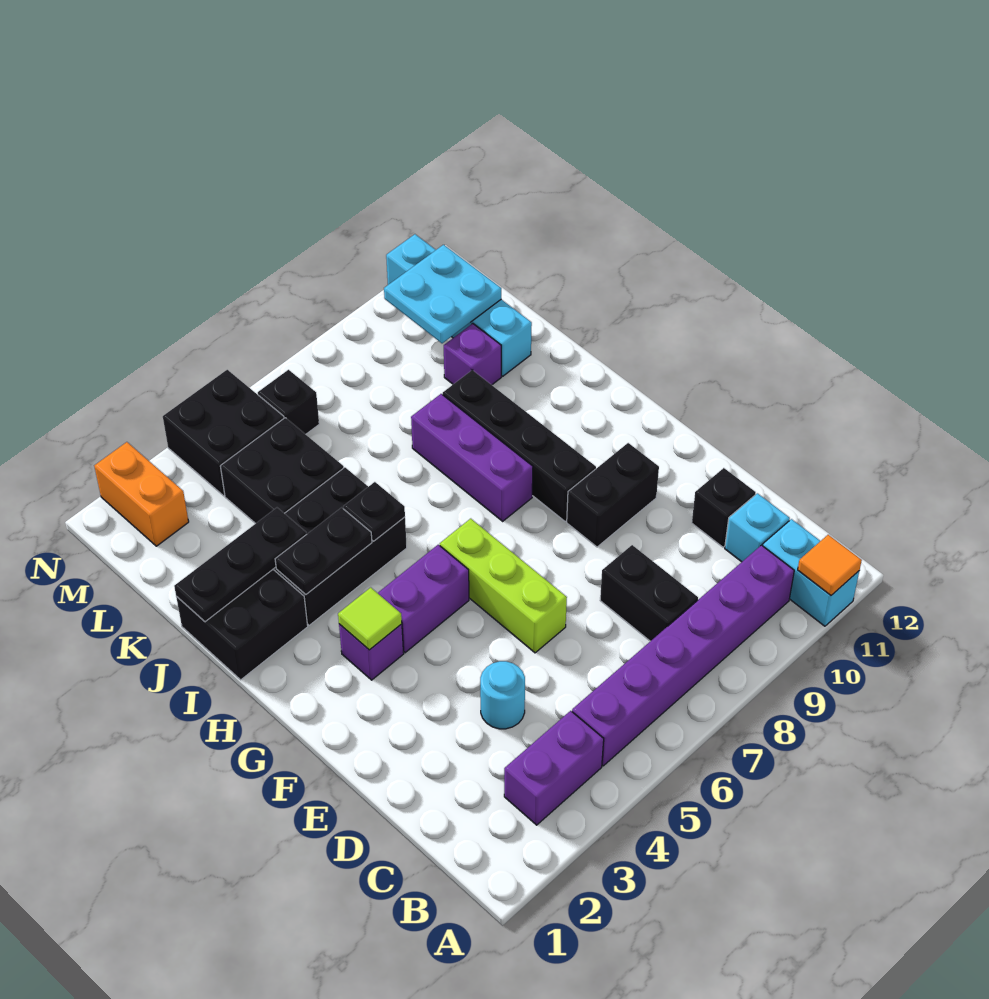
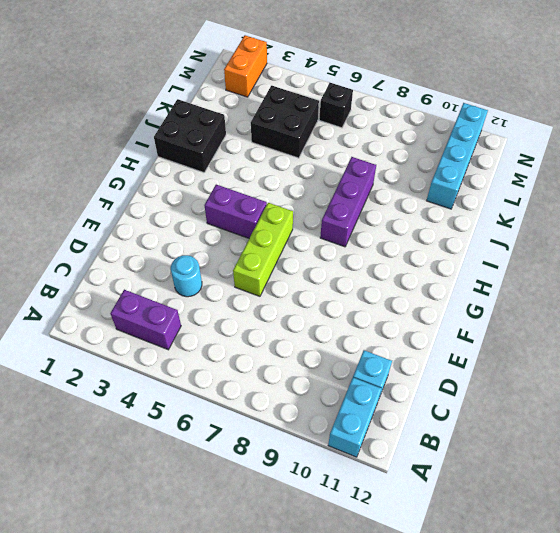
none -> purple 1x6 brick [572,545,794,766]
none -> black 1x2 brick [600,545,698,641]
none -> black 1x1 brick [692,468,756,547]

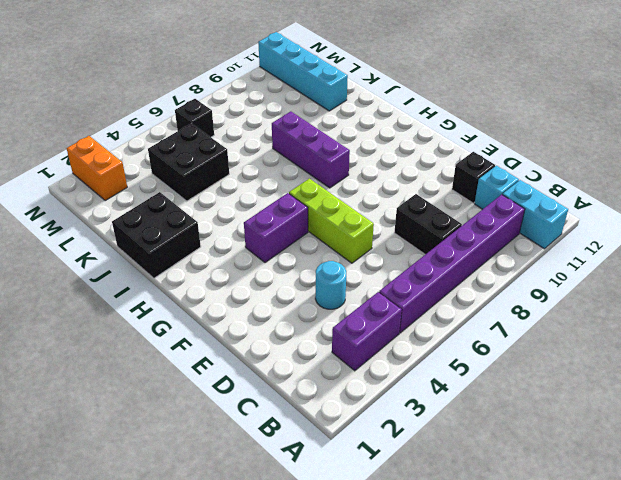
none -> black 1x2 brick [567,443,659,547]
none -> purple 1x1 brick [339,624,404,680]
none -> black 1x4 brick [443,370,596,521]

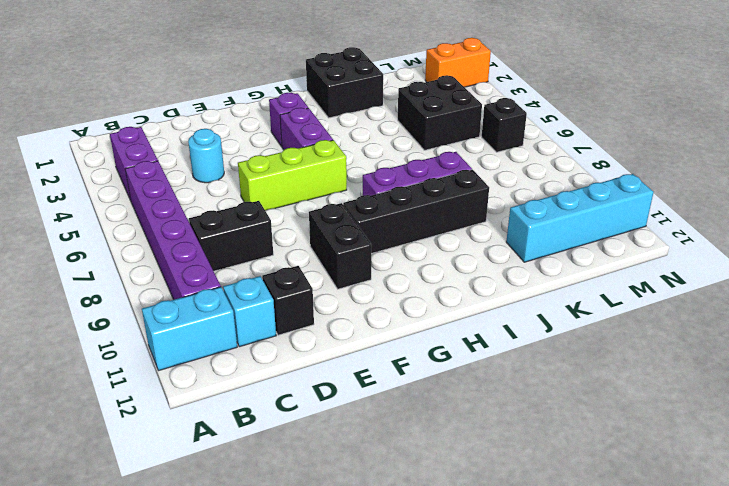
none -> black 2x3 brick [273,467,407,625]
none -> purple 1x1 brick [444,323,501,385]
none -> black 2x2 brick [163,370,284,496]

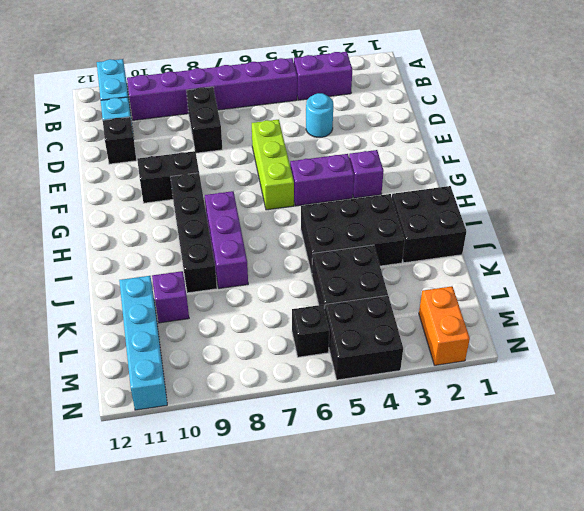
none -> orange 1x1 tile [798,535,862,595]
none -> lime 1x1 tile [338,587,402,650]
none -> black 1x2 plate [275,508,372,595]

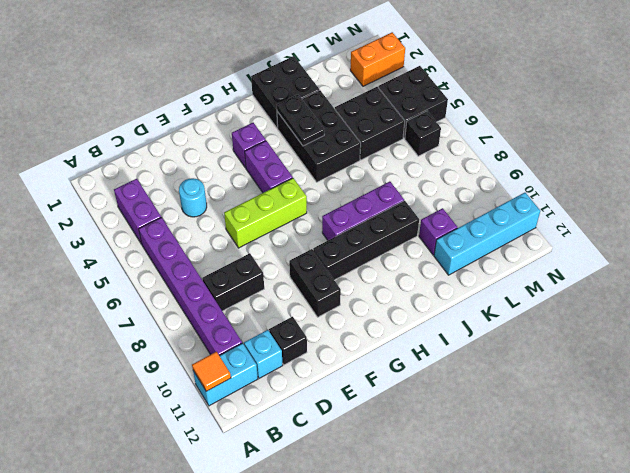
none -> lime 1x1 tile [338,587,402,650]
none -> black 1x1 plate [343,482,405,541]
none -> black 1x3 plate [174,508,306,622]

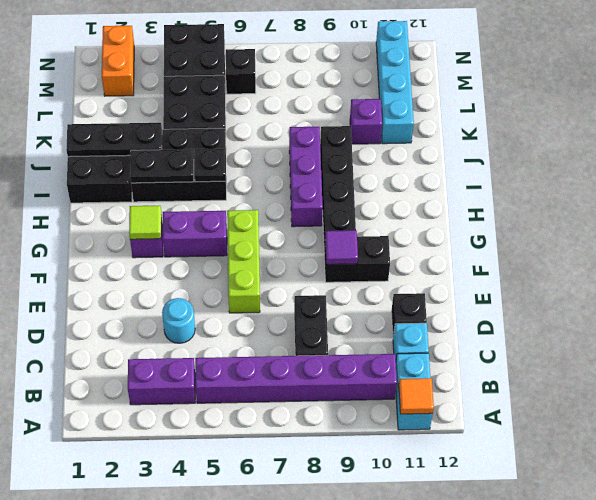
purple 1x1 tile [325,230,358,264] -> none
none -> cyan 2x2 plate [384,245,501,343]

